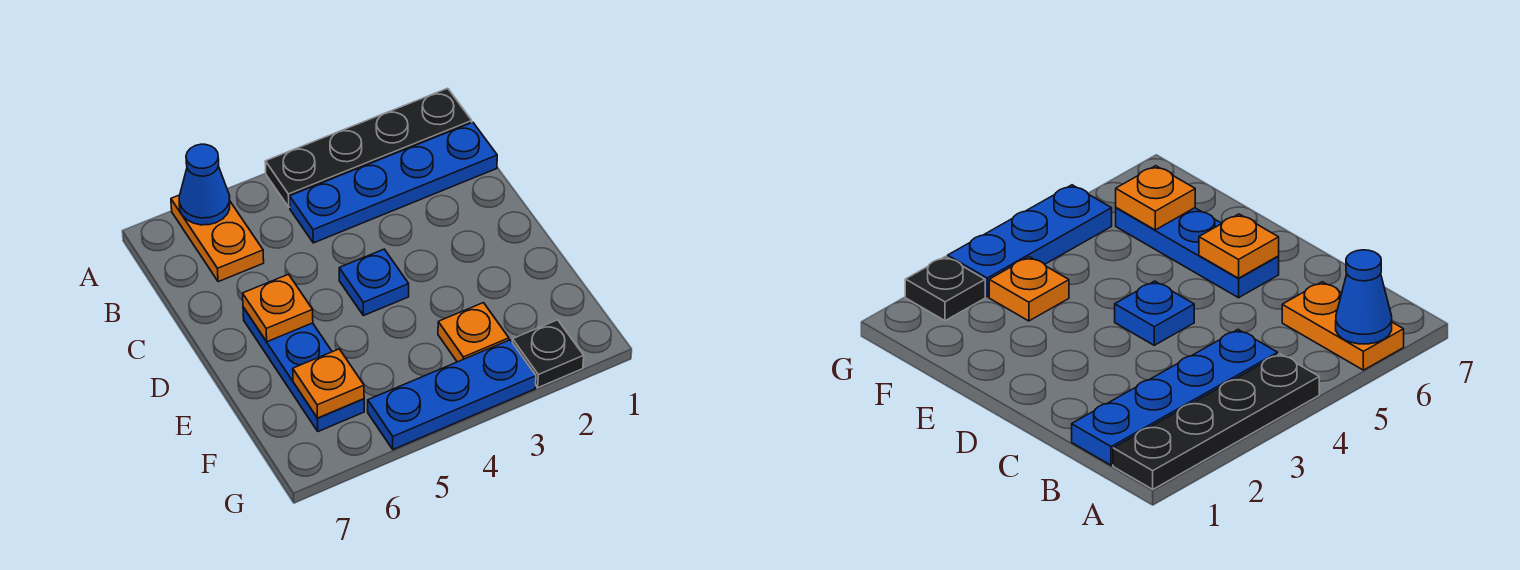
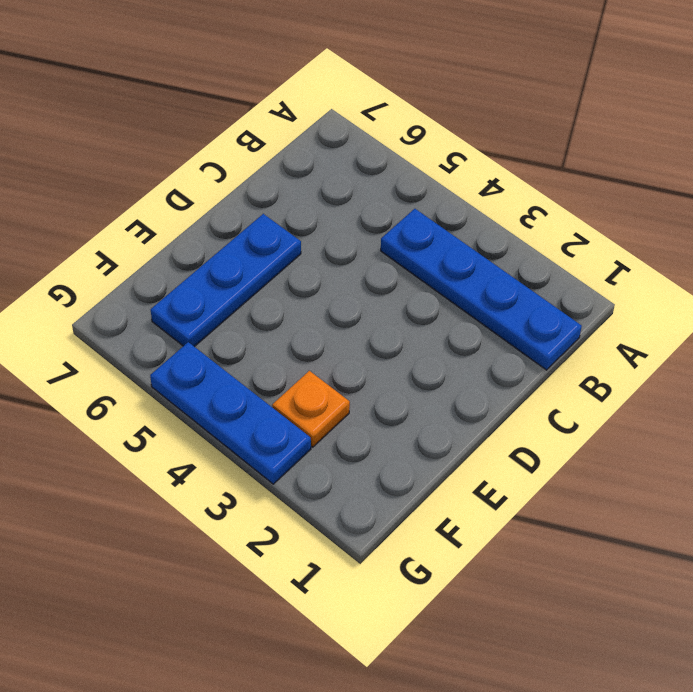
none -> black 1x4 plate [265,88,472,207]
none -> orange 1x2 plate [171,195,264,282]

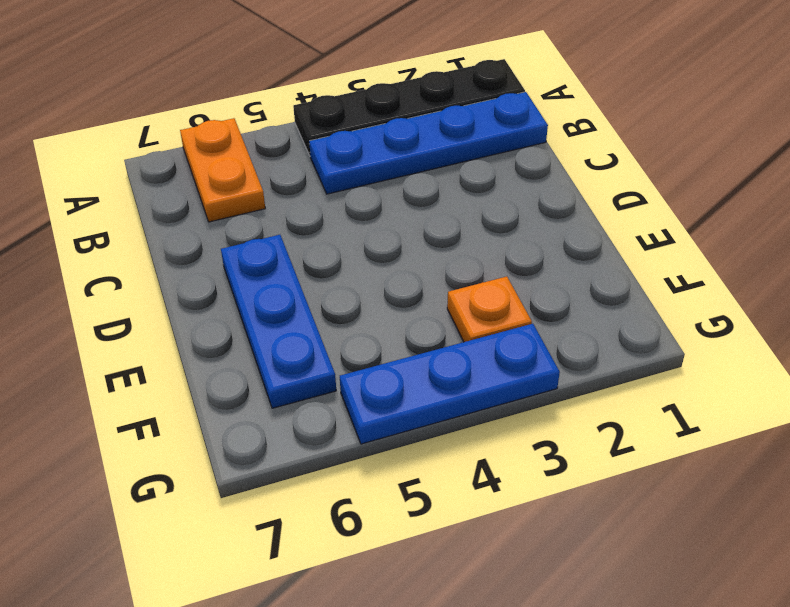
none -> blue 1x1 plate [339,249,409,316]
none -> black 1x1 plate [512,320,584,388]

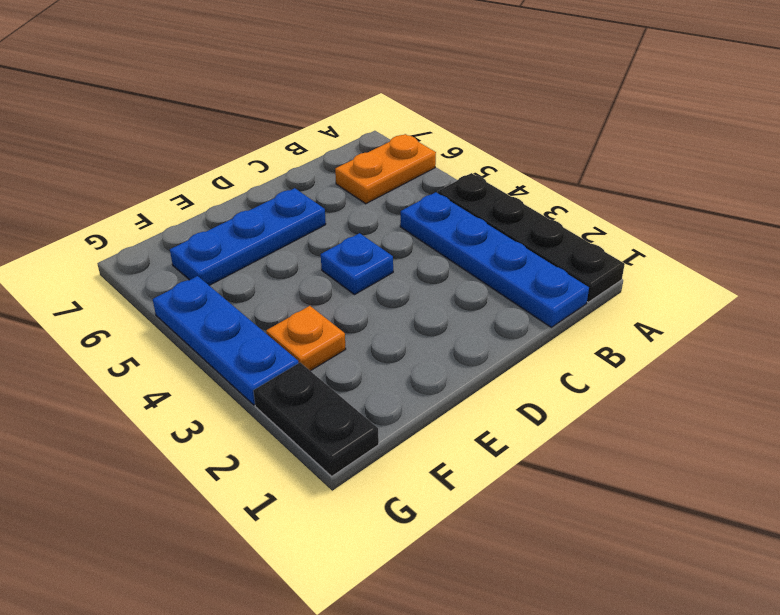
black 1x2 plate [253,363,379,476] -> black 1x1 plate [512,320,584,388]
none -> blue 1x1 cone [179,144,230,225]
none -> orange 1x1 plate [243,274,313,342]

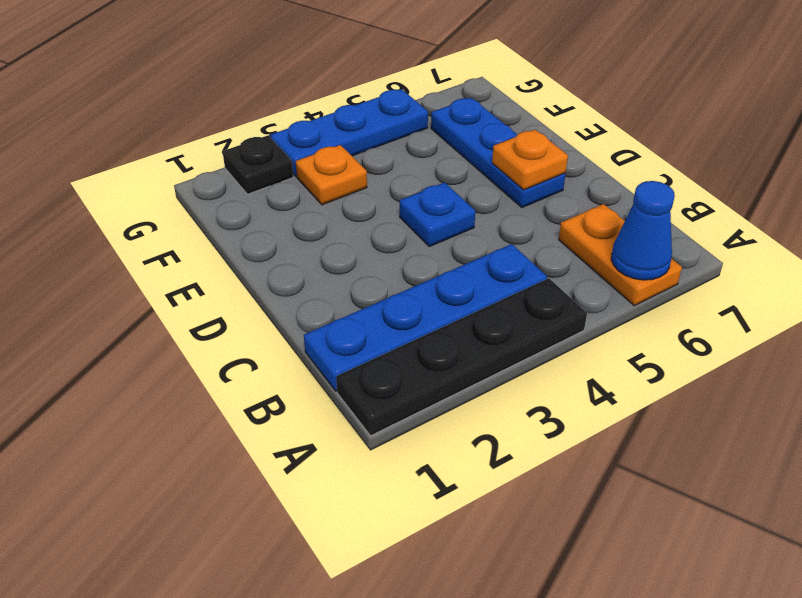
none -> orange 1x1 plate [293,349,364,418]

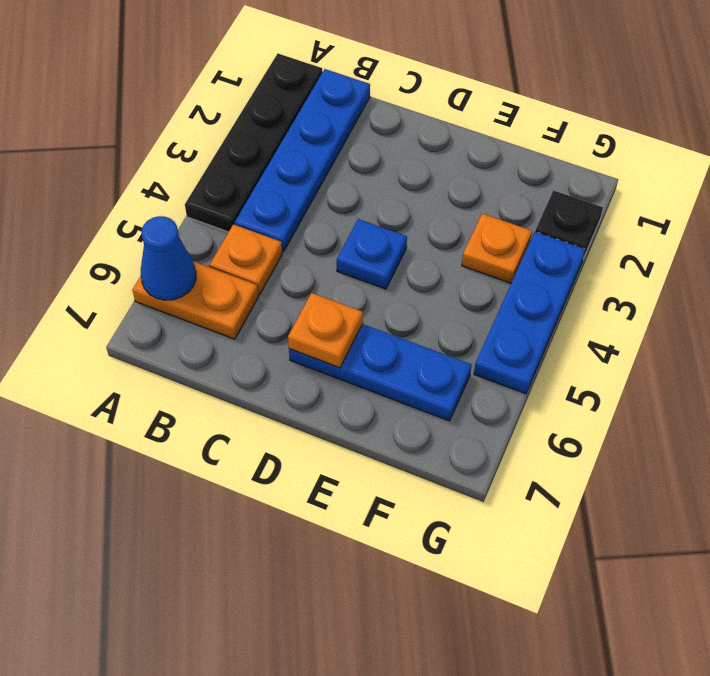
orange 1x1 plate [210,225,282,295] -> orange 1x1 plate moved to [293,349,364,418]

